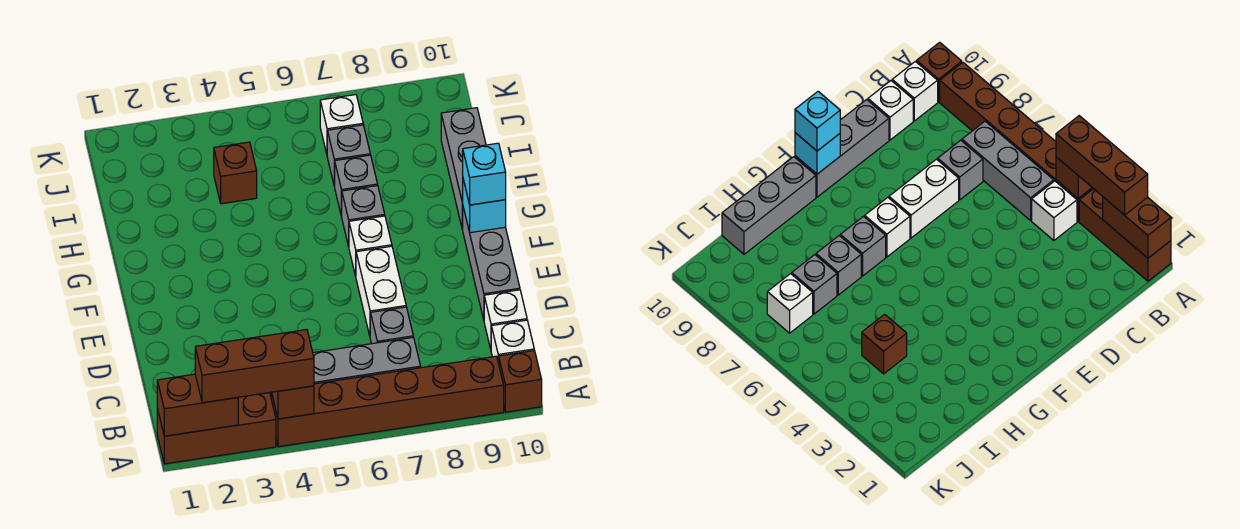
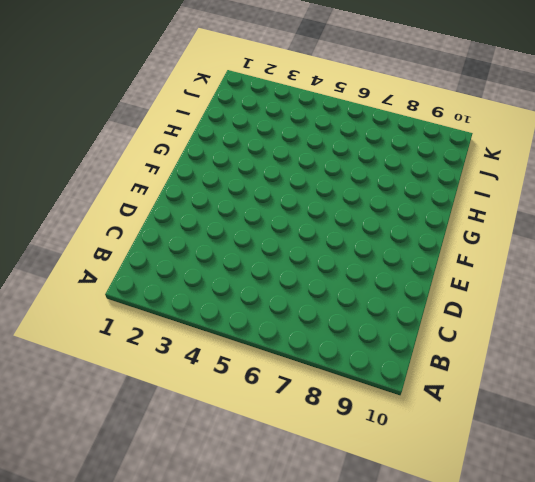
none -> brown 1x3 brick [157,393,276,464]
none -> brown 1x6 brick [271,356,504,447]
none -> brown 1x1 brick [499,351,542,412]

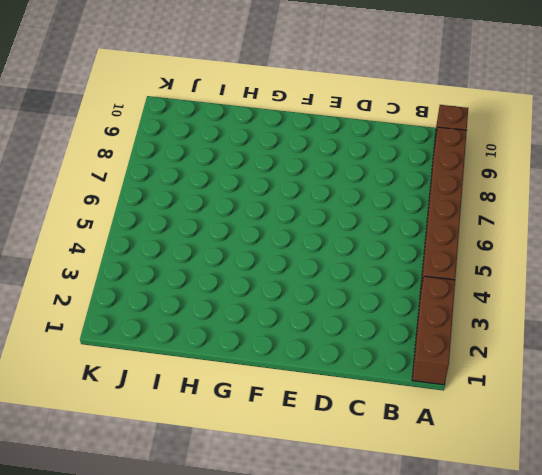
none -> white 1x1 brick [1032,181,1077,240]
none -> grey 1x3 brick [313,337,421,384]
none -> white 1x1 brick [491,320,534,363]

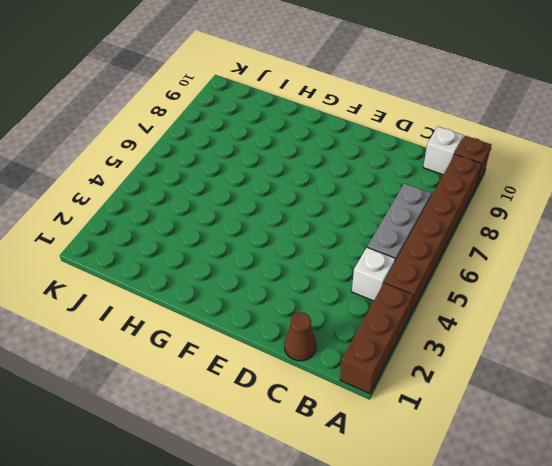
brown 1x1 cone [284,312,316,361] -> none
none -> grey 1x1 brick [370,307,413,344]
none -> white 1x1 brick [484,290,527,349]
none -> white 1x2 brick [356,246,406,336]

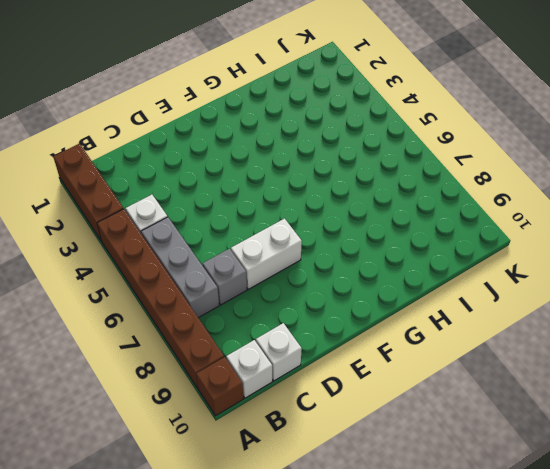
none -> grey 1x3 brick [463,207,520,320]
none -> white 1x1 brick [349,216,392,276]
none -> grey 1x1 brick [342,186,385,246]

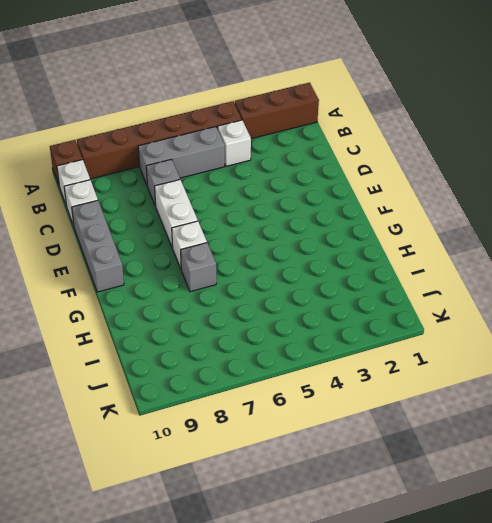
none -> grey 1x3 brick [441,108,486,230]
none -> grey 1x1 brick [335,155,378,217]
none -> brown 1x1 brick [214,142,257,204]

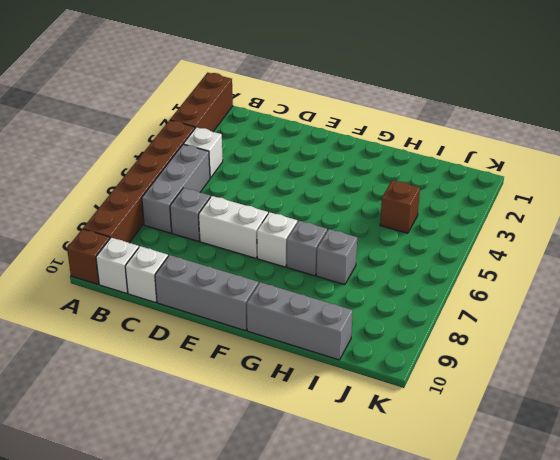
none -> grey 1x1 brick [327,125,370,186]
none -> white 1x1 brick [320,95,363,154]
none -> brown 1x2 brick [157,374,238,436]

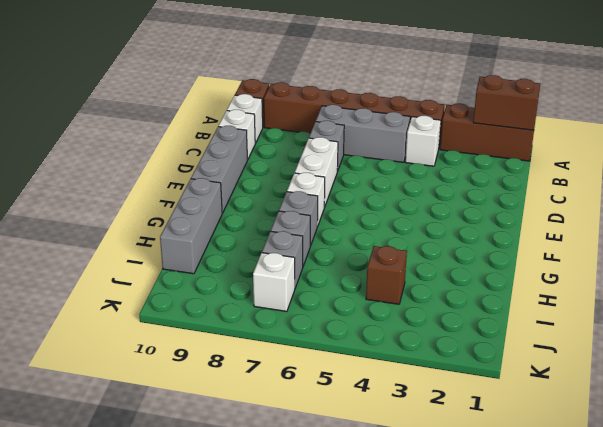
none -> brown 1x1 brick [272,386,314,419]
none -> cyan 1x1 brick [462,180,506,233]
none -> brown 1x3 brick [195,330,314,403]

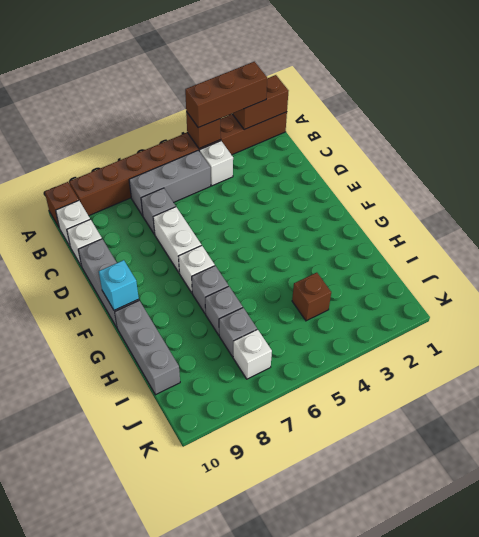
none -> cyan 1x1 brick [463,143,506,205]

